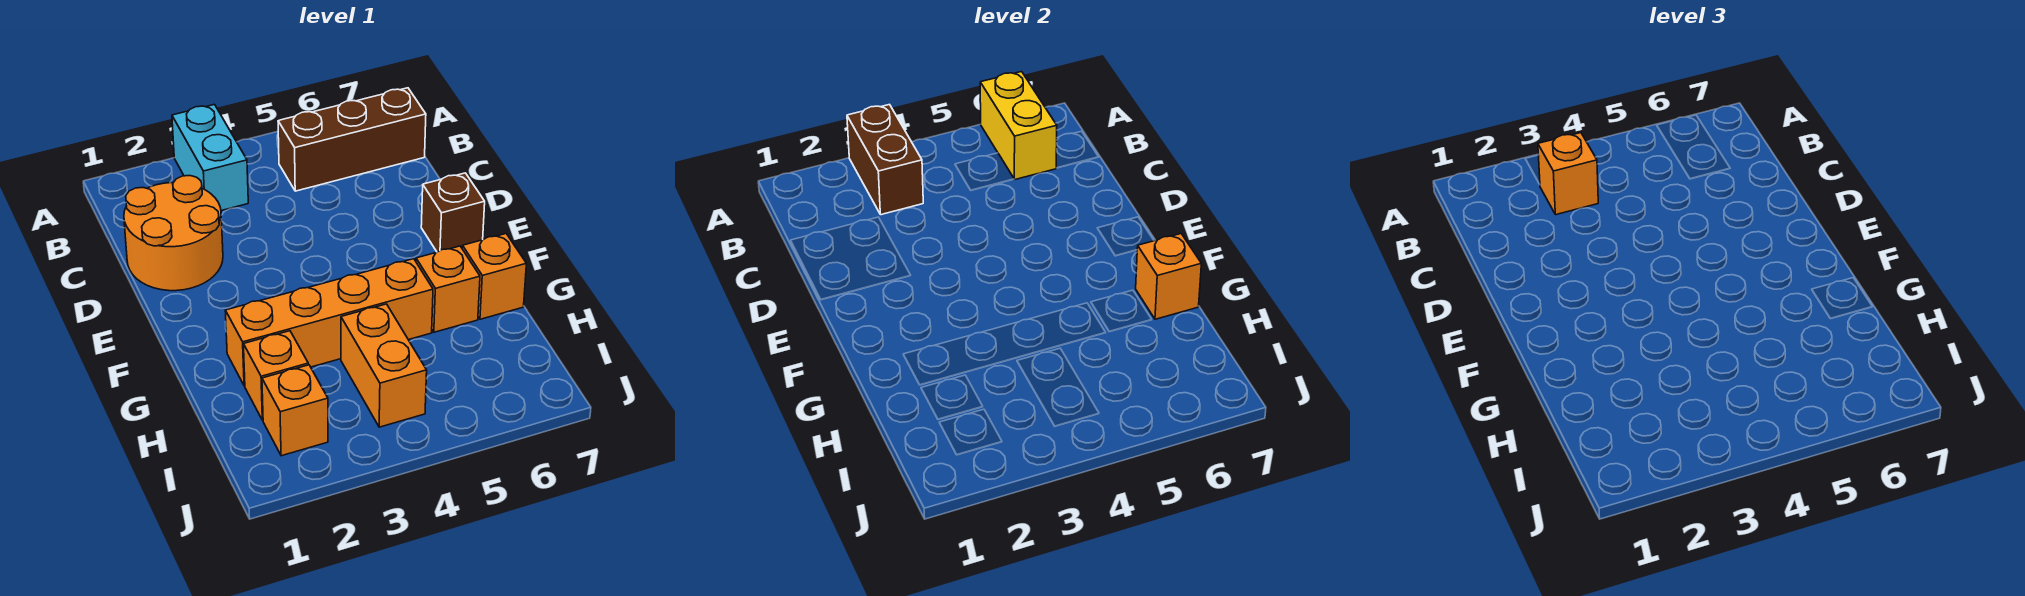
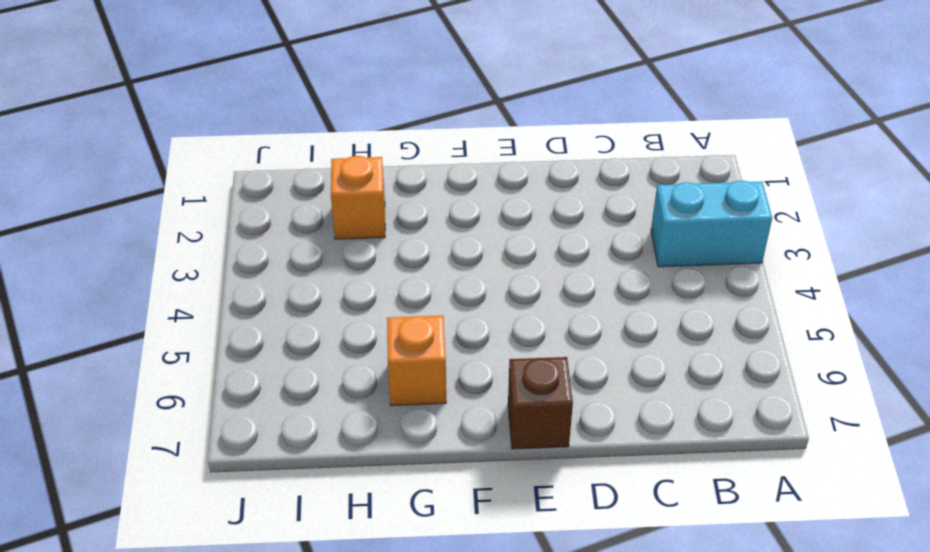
none -> brown 1x3 brick [278,88,426,191]
none -> orange 2x2 round brick [124,176,223,291]
none -> orange 1x4 brick [225,259,433,386]

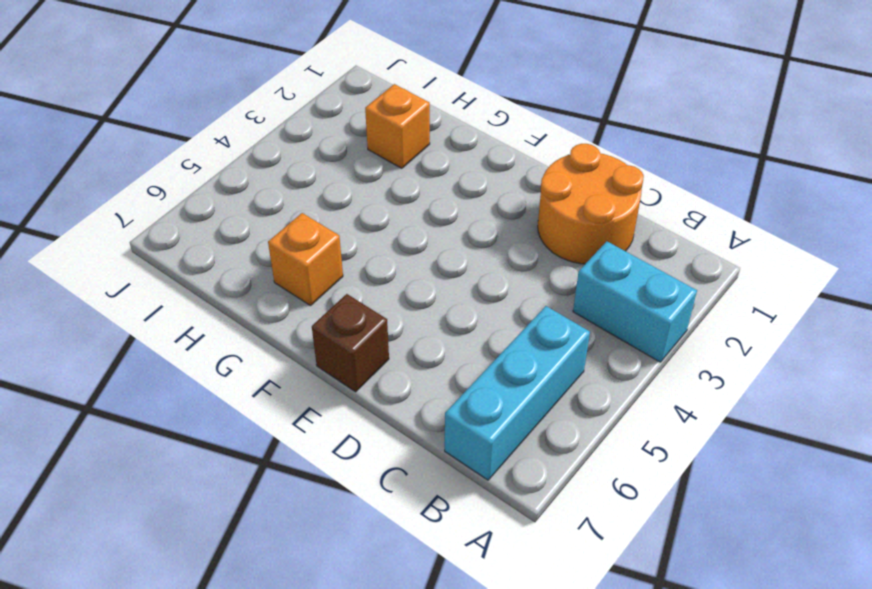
cyan 1x3 brick [445,306,590,480] -> brown 1x3 brick [278,88,426,191]
none -> orange 1x4 brick [225,259,433,386]
none -> orange 1x1 brick [462,234,526,319]
none -> orange 1x2 brick [341,304,427,427]

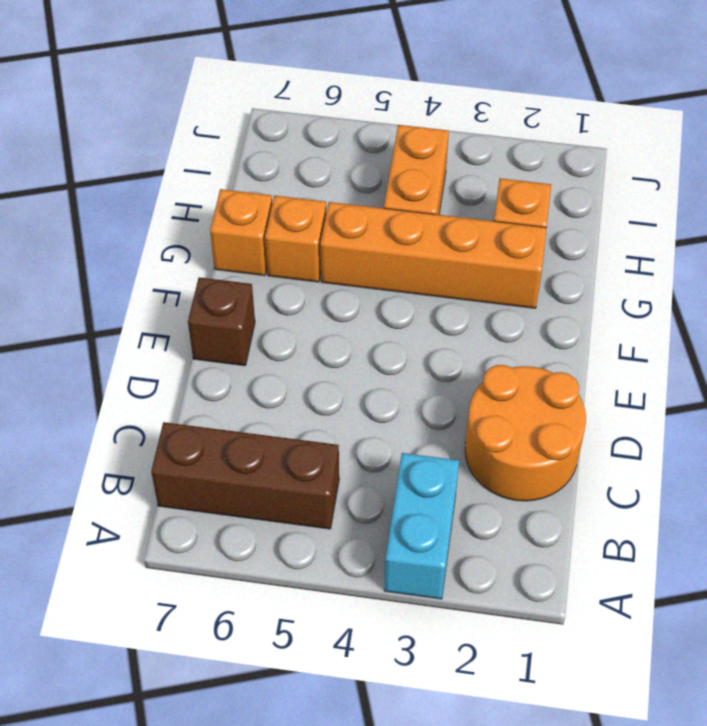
none -> orange 1x1 brick [262,365,328,456]
none -> brown 1x2 brick [847,105,923,215]
none -> yellow 1x2 brick [980,72,1057,180]

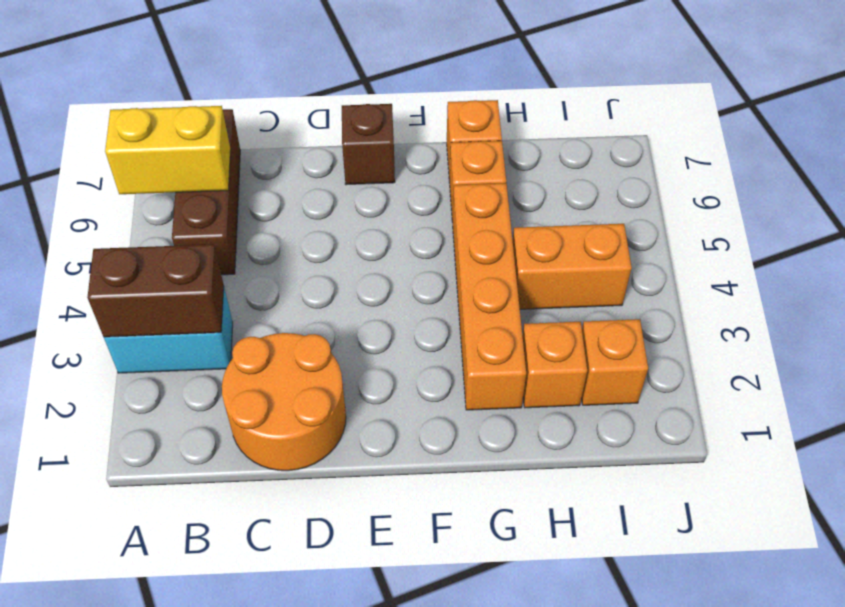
none -> orange 1x1 brick [1136,234,1201,319]
none -> orange 1x1 brick [1538,133,1598,215]

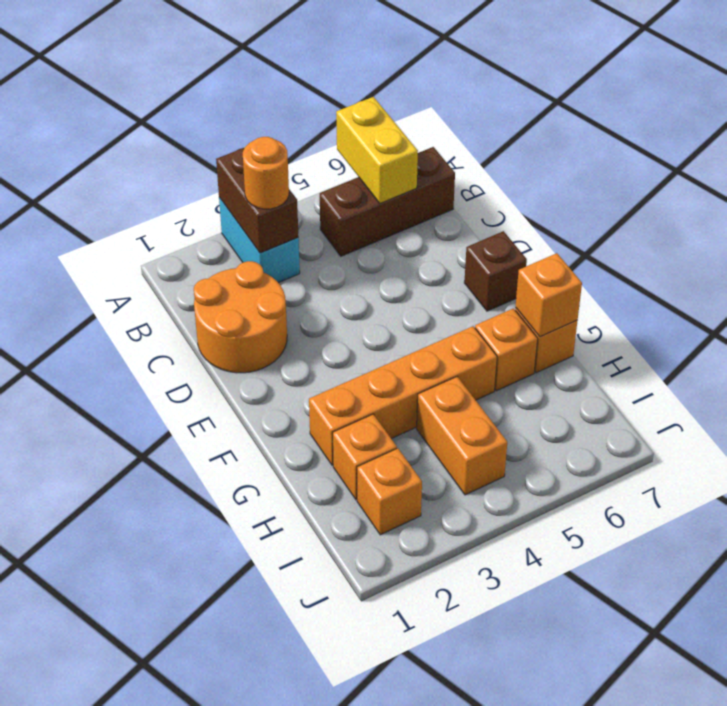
orange 1x1 round brick [243,137,289,209] -> orange 1x1 brick [1538,133,1598,215]

